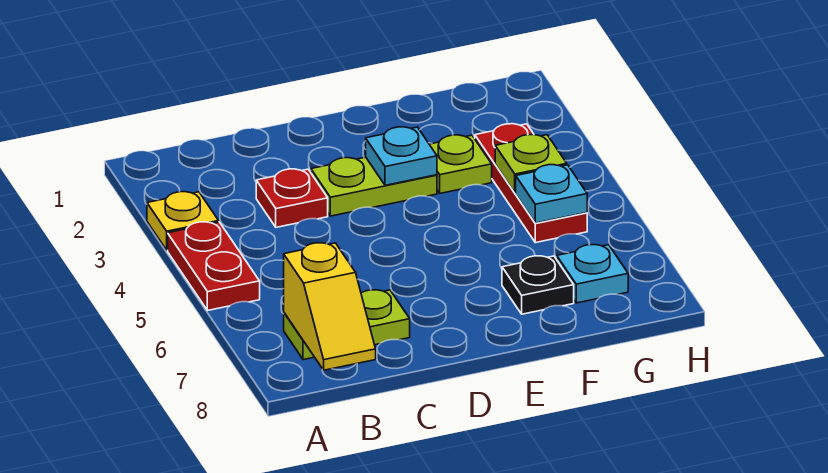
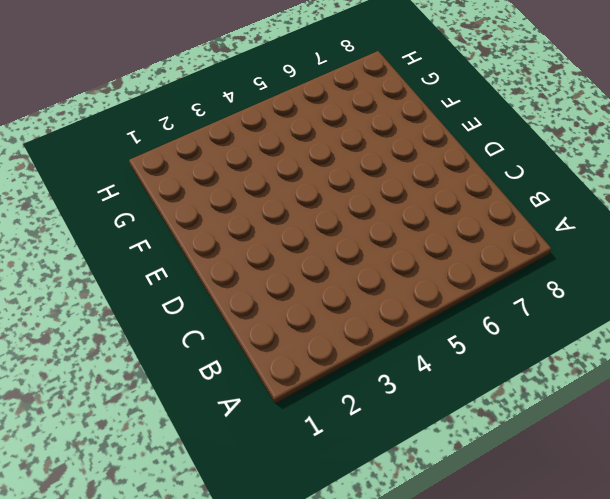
none -> yellow 1x1 plate [147,192,219,250]
none -> red 1x2 plate [168,222,260,310]
none -> lime 1x2 plate [284,290,410,360]

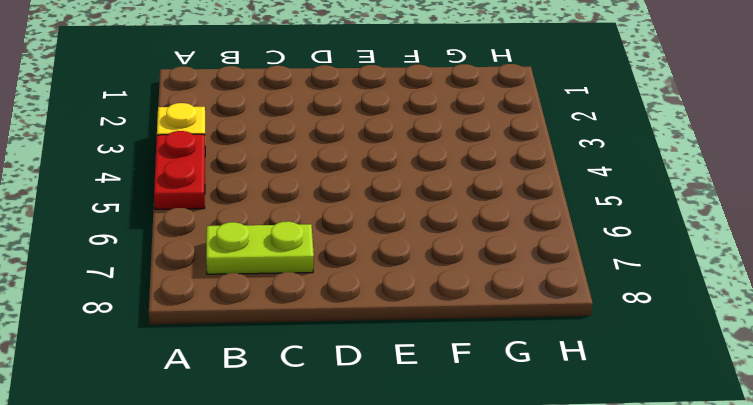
none -> red 1x1 plate [256,169,328,227]
none -> lime 1x2 plate [311,157,437,216]
none -> lime 1x1 plate [429,135,492,193]

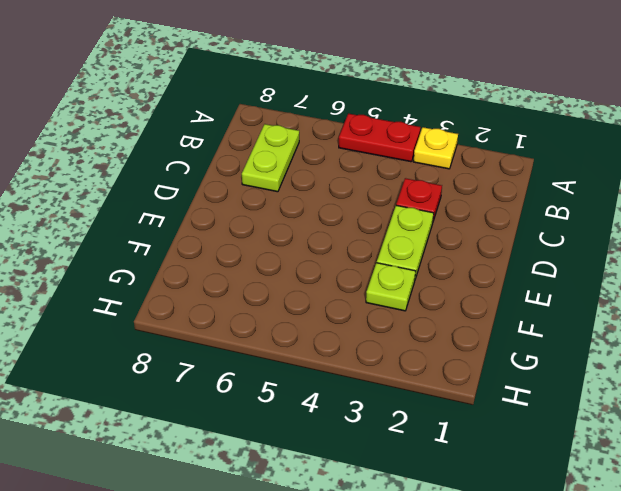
none -> black 1x1 plate [502,256,574,314]
none -> red 1x3 plate [475,124,587,243]
none -> cyan 1x1 plate [557,245,628,303]

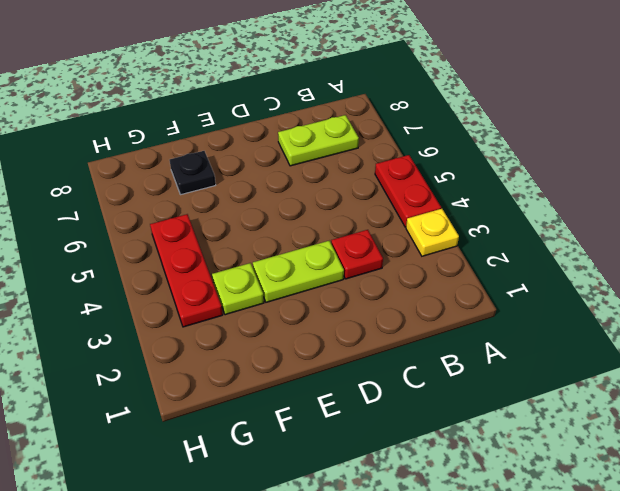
none -> cyan 1x1 plate [557,245,628,303]
none -> yellow 1x2 slope [284,243,376,370]
none -> cyan 1x1 plate [366,127,437,185]

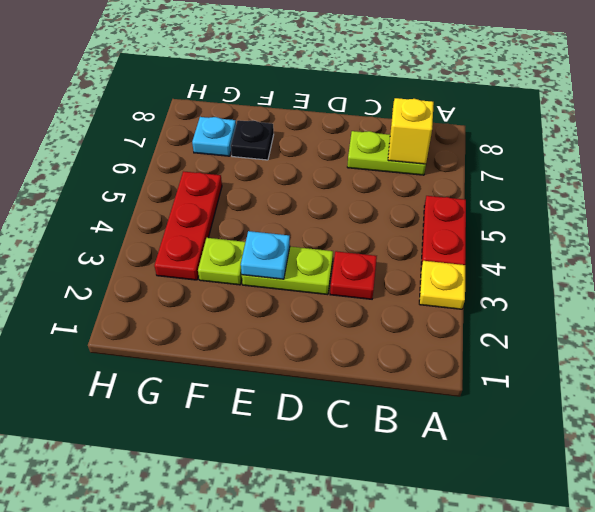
none -> lime 1x1 plate [495,135,567,193]
none -> cyan 1x1 plate [516,165,587,223]

